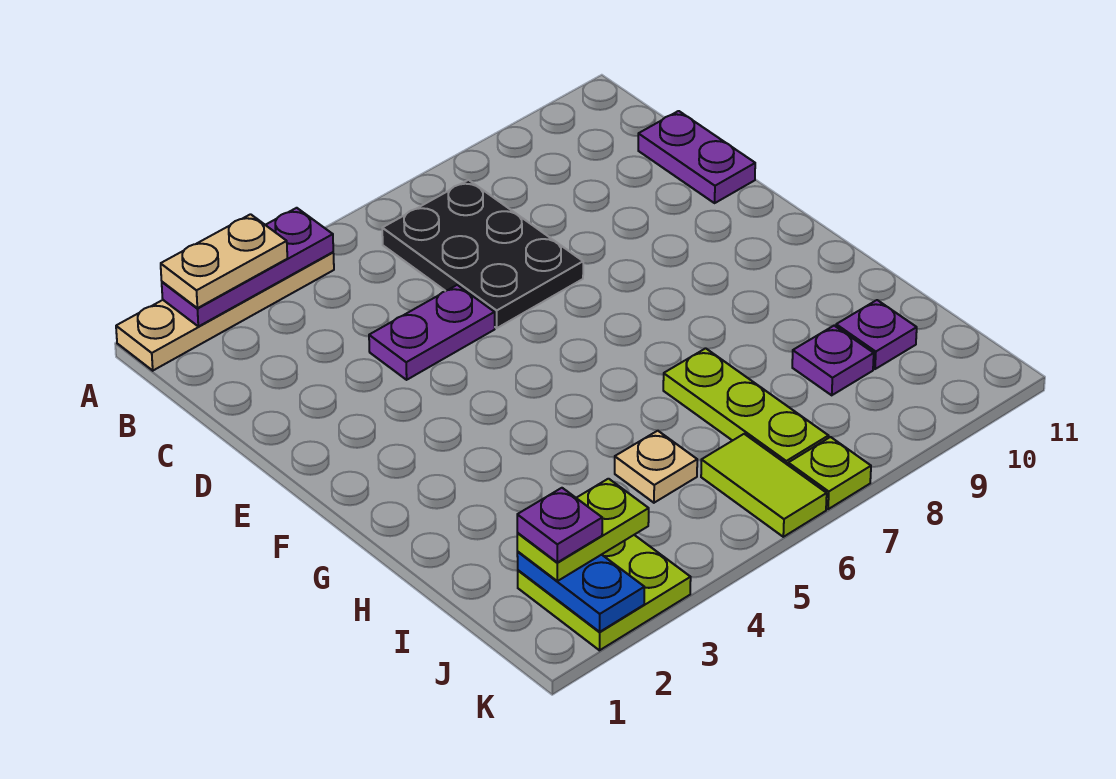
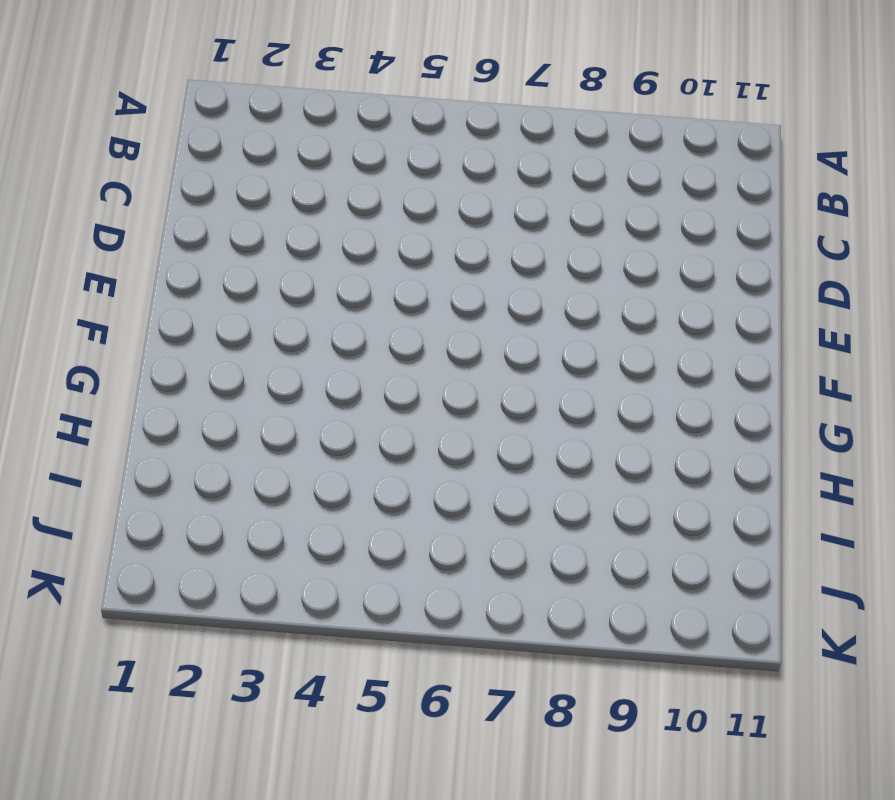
none -> tan 1x4 plate [116,252,334,371]
none -> black 2x3 plate [382,180,583,328]
none -> purple 1x2 plate [638,111,755,203]

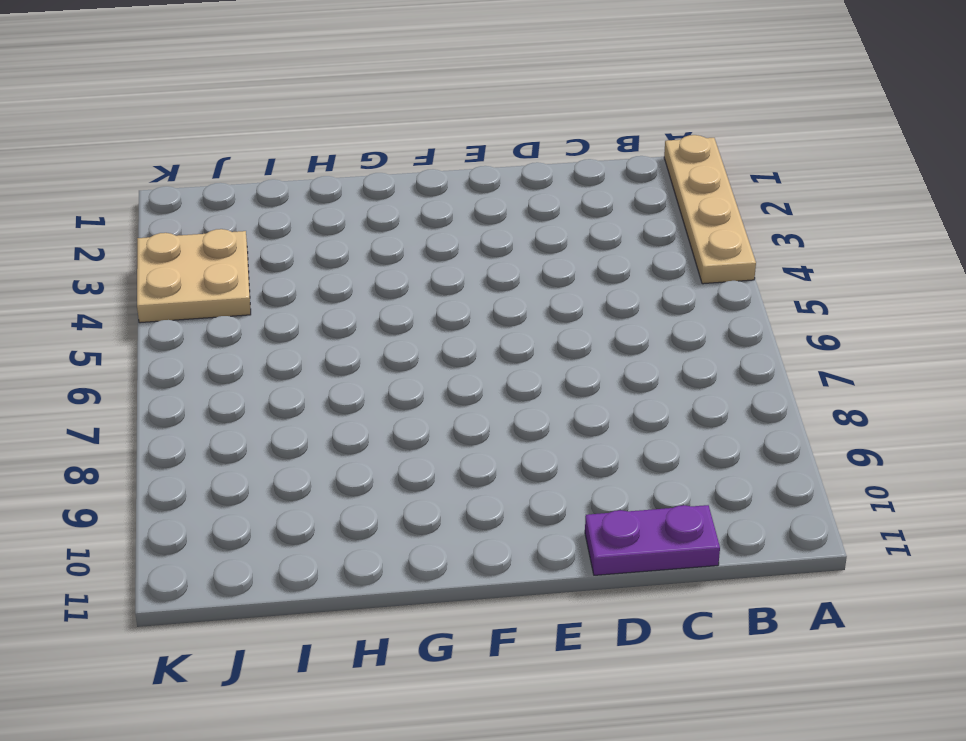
tan 2x2 plate [137,229,251,323] -> lime 2x2 plate [518,535,691,650]
none -> black 2x3 plate [382,180,583,328]
none -> purple 1x2 plate [369,285,495,380]
none -> lime 1x3 plate [663,348,829,465]

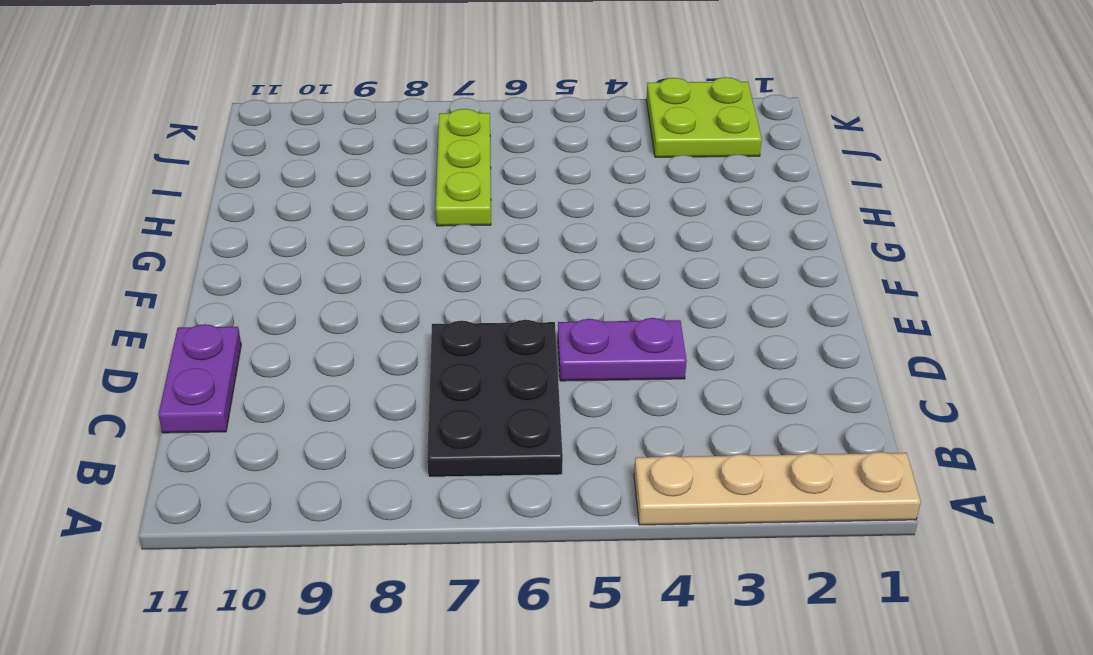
none -> tan 1x1 plate [615,431,697,503]
none -> purple 1x1 plate [792,326,874,395]
none -> purple 1x1 plate [836,300,917,369]

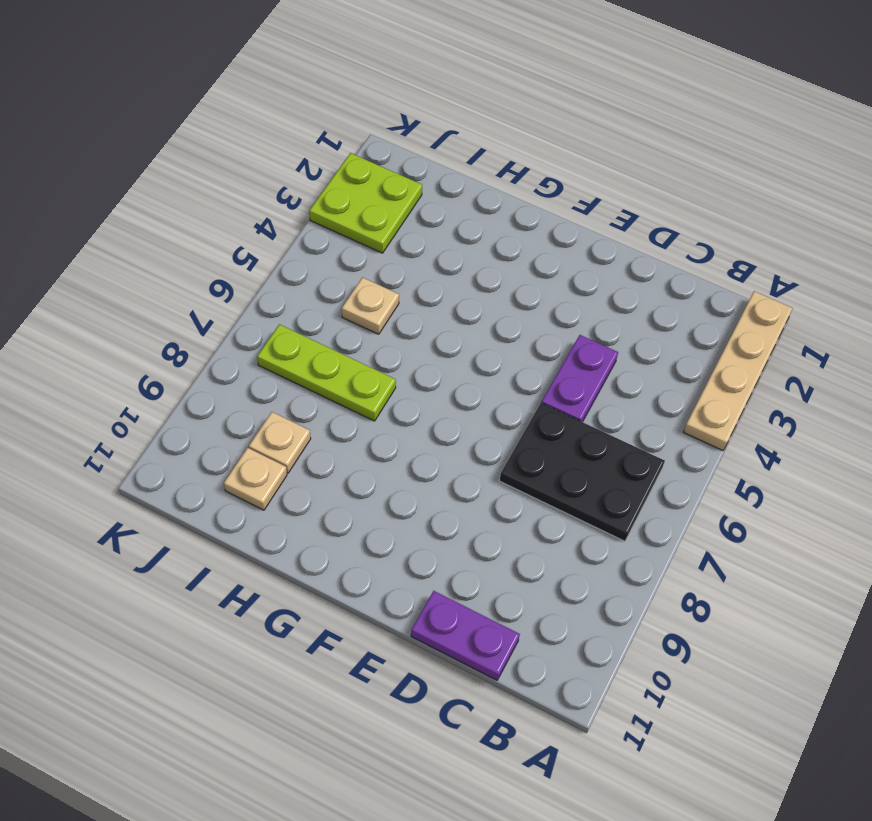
tan 1x1 plate [249,412,311,473] -> purple 1x1 plate [792,326,874,395]
tan 1x1 plate [224,448,287,510] -> purple 1x1 plate [836,300,917,369]
none -> lime 1x2 tile [701,434,827,537]
none -> lime 1x1 plate [788,437,871,509]
none -> purple 1x3 plate [162,208,333,326]

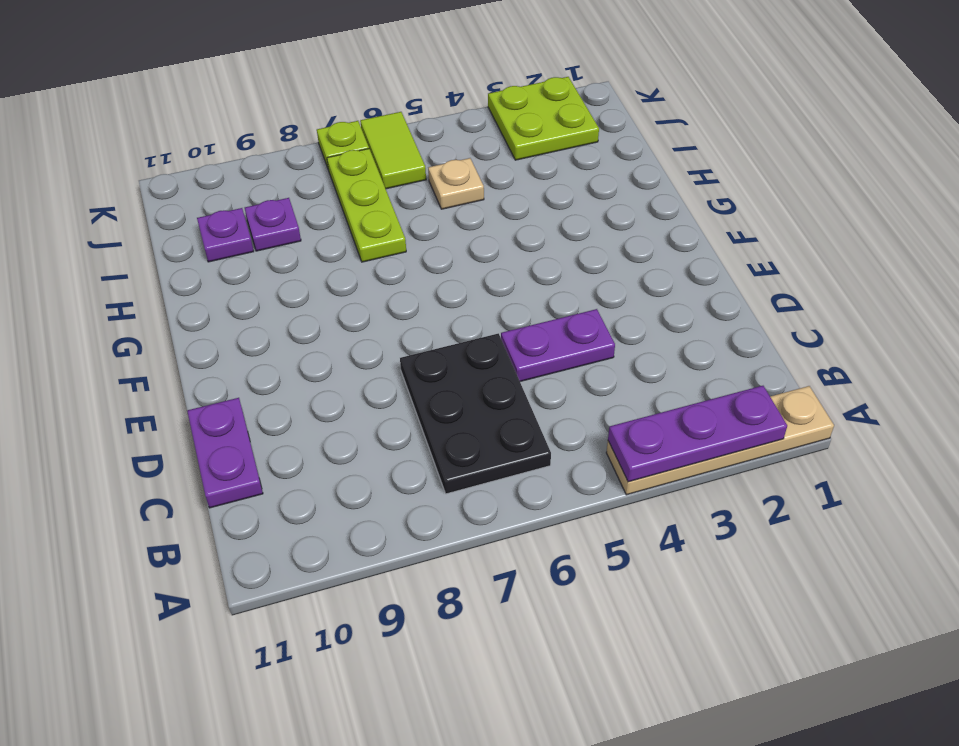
none -> blue 1x2 plate [517,552,644,632]
none -> tan 1x2 plate [161,214,287,308]
none -> lime 1x2 plate [517,479,649,581]

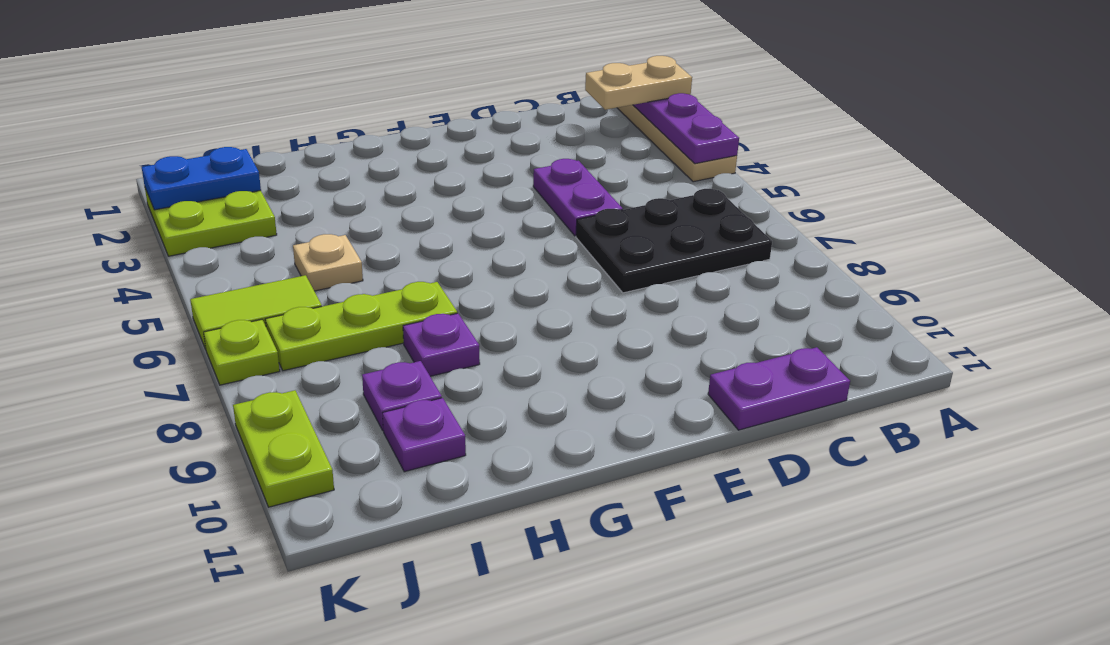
tan 1x2 plate [585,56,692,110] -> tan 1x2 plate turned to [161,214,287,308]
purple 1x1 plate [403,313,480,376] -> purple 1x1 plate moved to [517,488,602,562]
lime 1x2 plate [233,390,334,507] -> lime 1x2 plate moved to [517,479,649,581]

